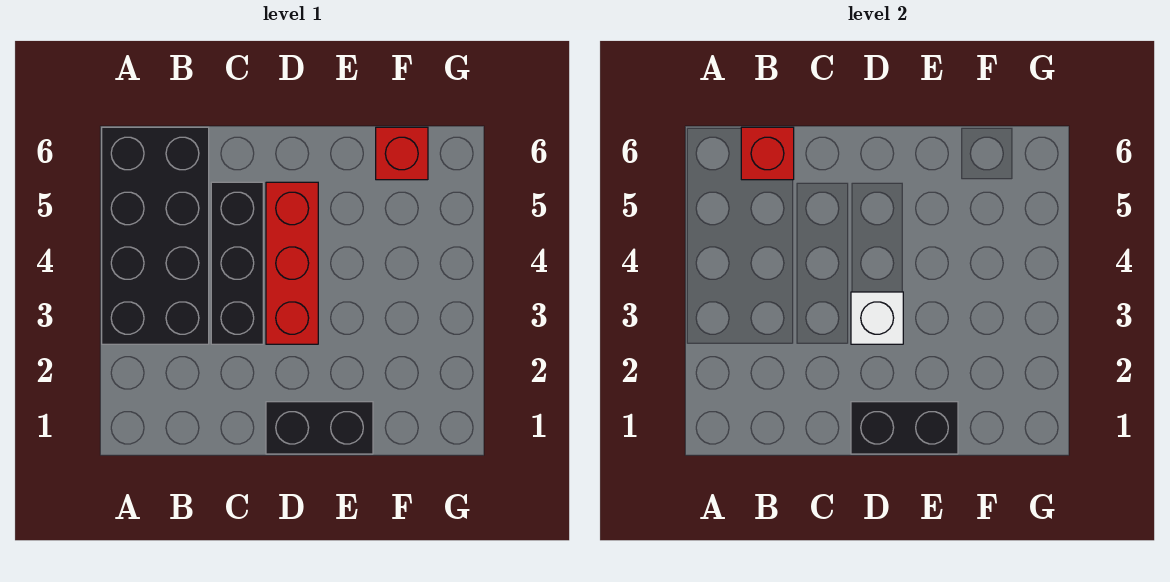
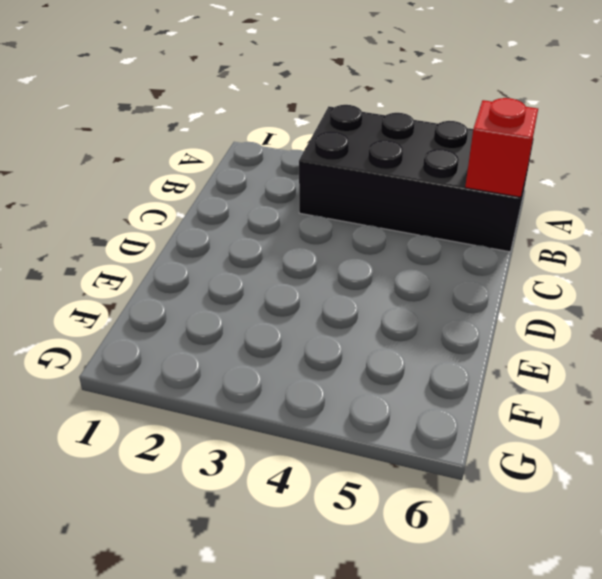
none -> black 1x3 brick [211,182,263,344]
none -> black 1x2 brick [266,402,373,454]

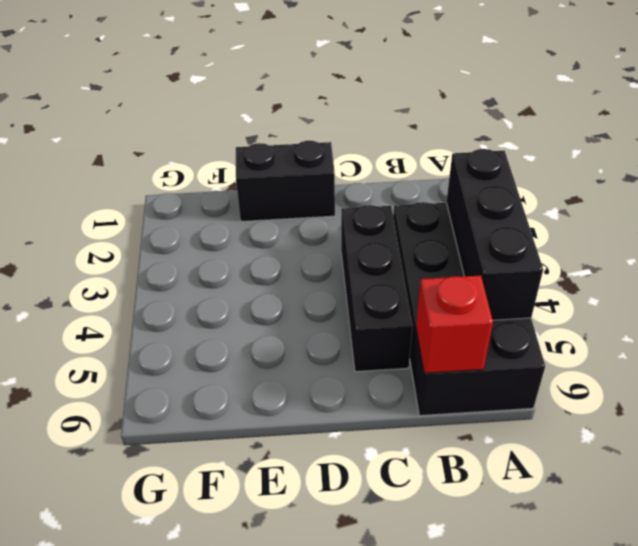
black 1x3 brick [446,149,543,320] -> none
none -> red 1x3 brick [266,182,318,344]
none -> red 1x1 brick [376,127,428,180]

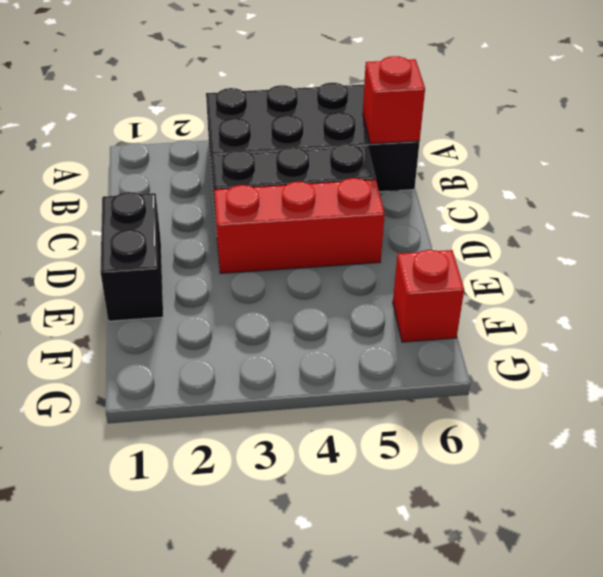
none -> black 1x2 brick [851,402,958,454]
none -> white 1x1 brick [851,292,903,344]

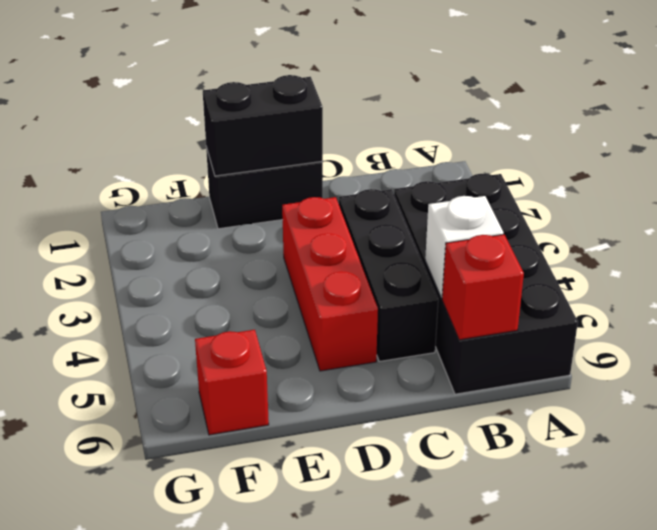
white 1x1 brick [425,196,504,298] -> white 1x1 brick moved to [851,292,903,344]

